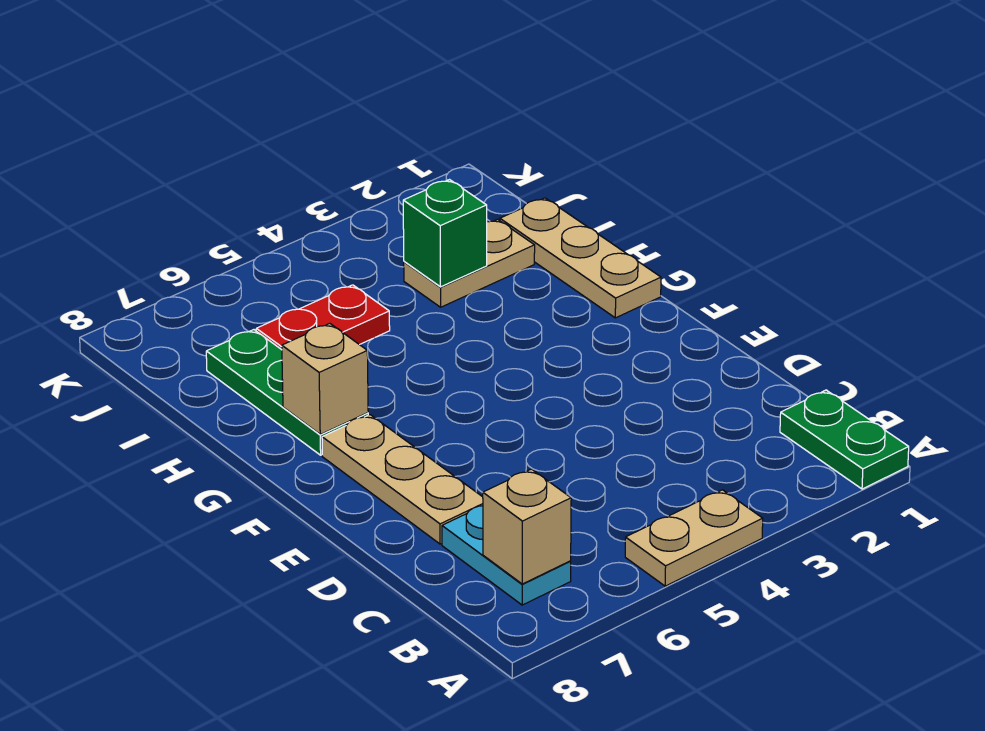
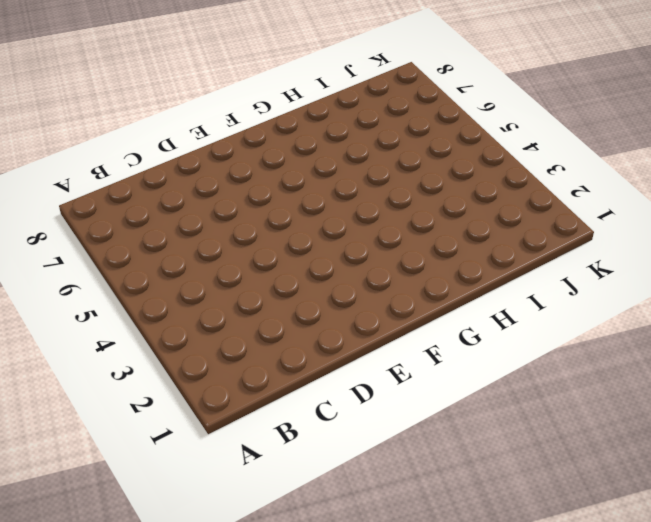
none -> green 1x2 plate [780,390,909,489]
none -> tan 1x2 plate [625,490,763,586]

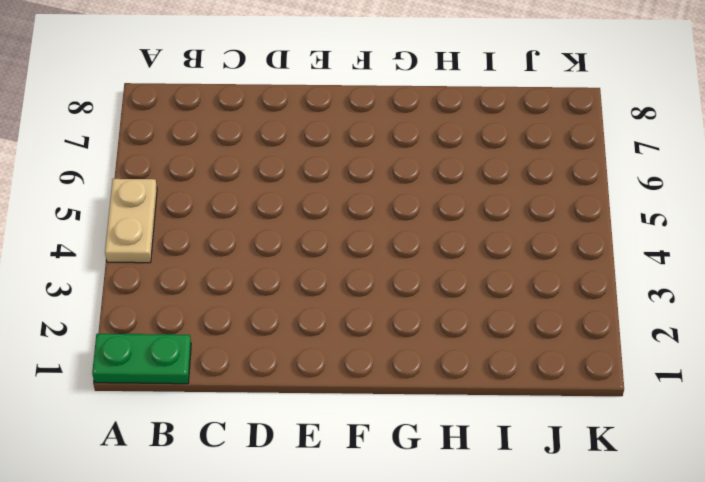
none -> cyan 1x2 plate [442,506,571,605]
none -> tan 1x3 plate [322,415,483,544]

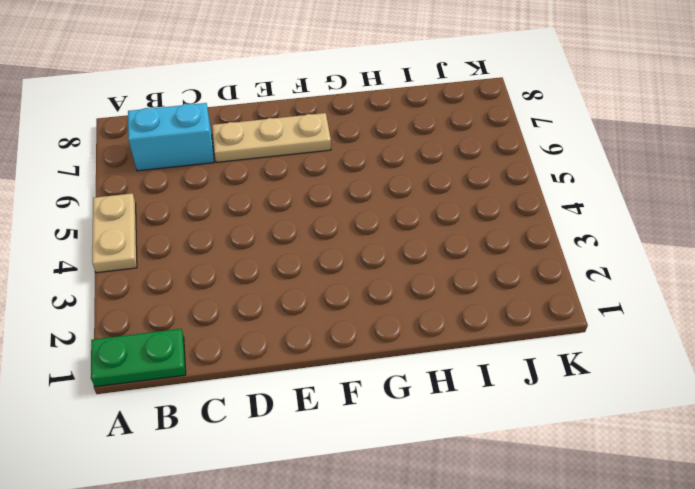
cyan 1x2 brick [128,103,214,171] -> cyan 1x2 plate [442,506,571,605]
none -> tan 1x3 plate [500,198,661,318]
none -> green 1x3 plate [206,330,368,455]

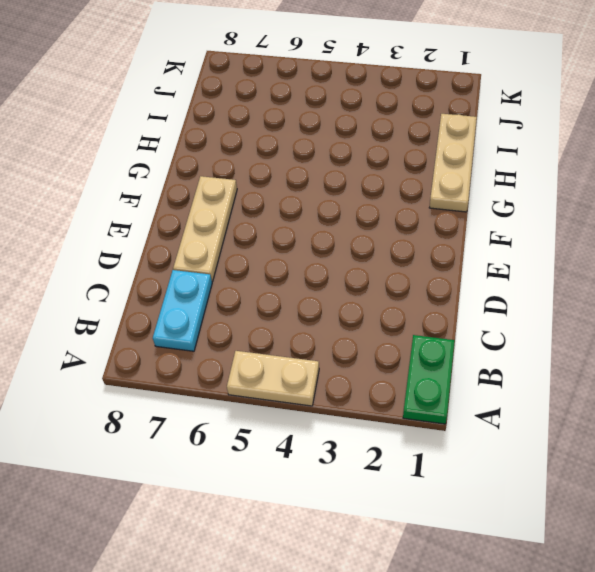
none -> green 1x3 plate [206,330,368,455]
none -> tan 1x2 plate [404,219,535,307]

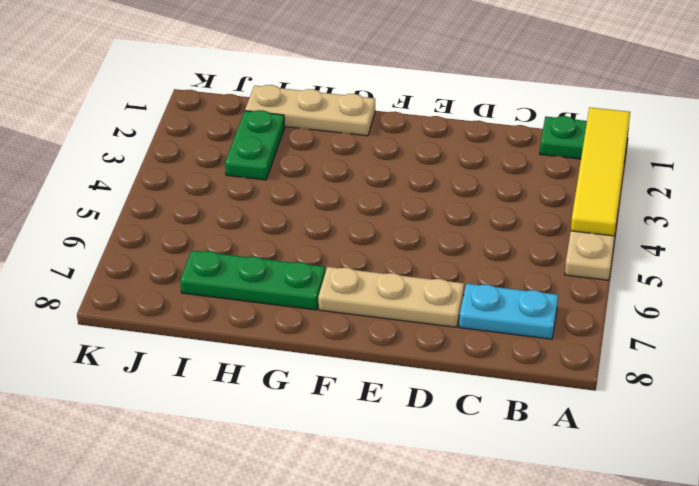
yellow 1x4 tile [571,107,630,236] -> none
green 1x2 plate [225,110,285,180] -> tan 1x2 plate [404,219,535,307]
none -> red 1x2 plate [256,285,390,350]
none -> tan 1x1 brick [483,469,571,584]

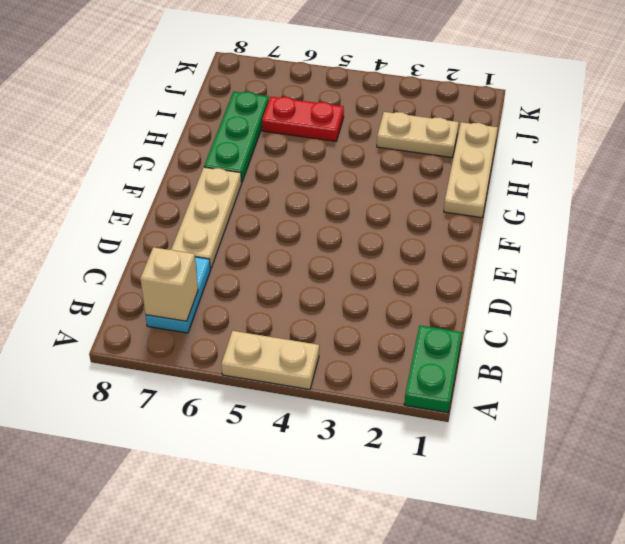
none -> tan 1x1 brick [282,324,368,434]
none -> green 1x1 brick [403,180,487,287]

